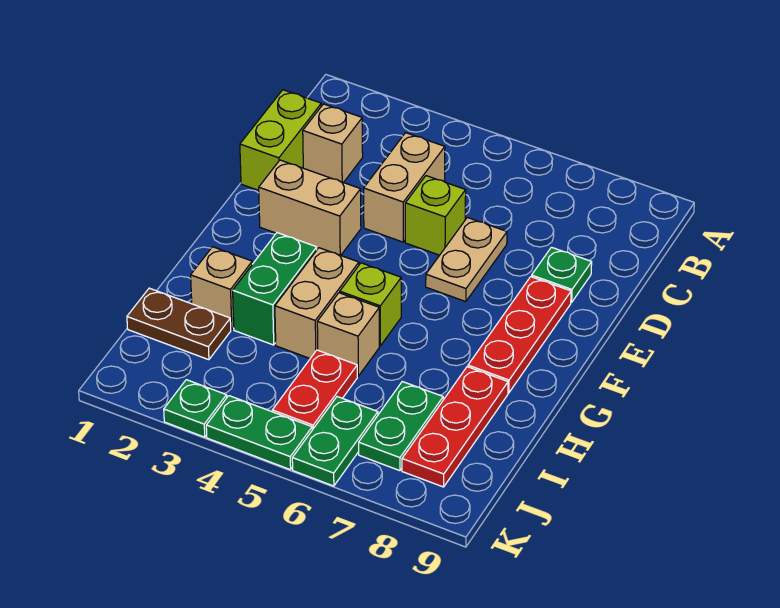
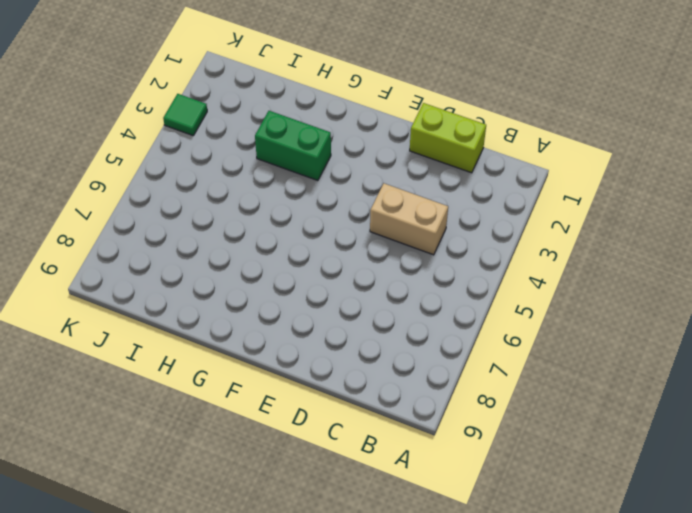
green 1x1 tile [163,94,207,135] -> green 1x1 plate [164,380,227,437]
none -> tan 1x1 brick [303,104,363,183]
none -> lime 1x1 brick [405,176,466,255]
none -> tan 1x2 plate [426,217,507,302]

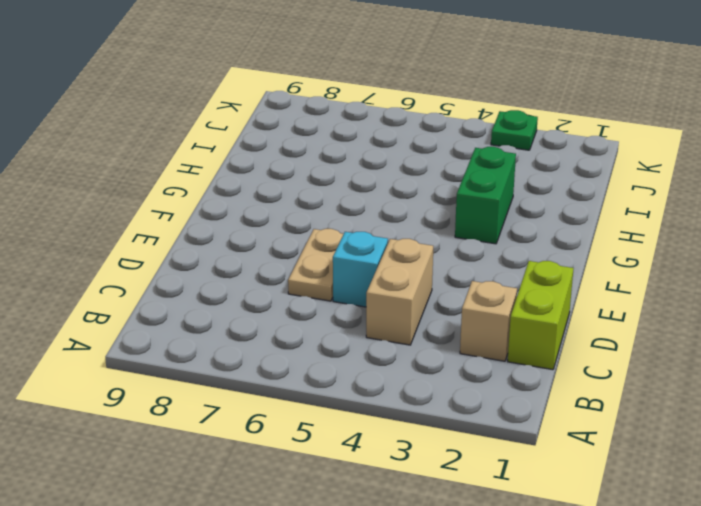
cyan 1x1 brick [333,232,388,307] -> lime 1x1 brick [405,176,466,255]
none -> green 1x1 plate [532,247,592,302]
none -> tan 1x2 brick [259,160,361,255]
none -> red 1x3 plate [468,277,571,393]

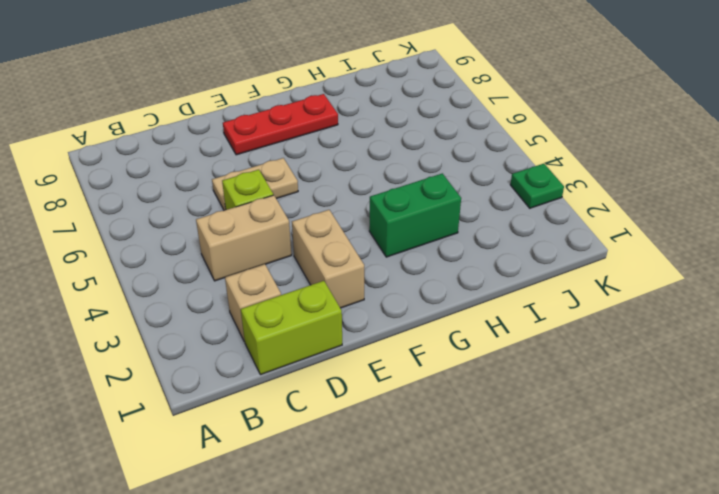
none -> green 1x1 plate [532,247,592,302]
none -> tan 1x2 brick [275,248,359,358]
none -> lime 1x1 brick [340,263,401,346]

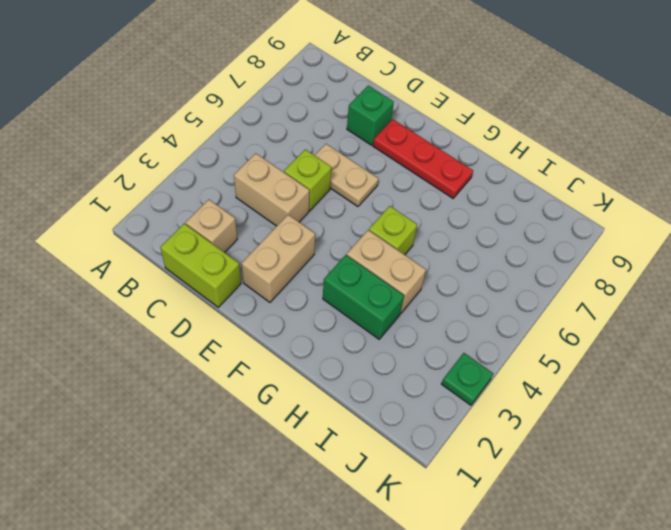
green 1x1 brick [347,86,394,145] -> green 1x1 plate [532,247,592,302]
none -> tan 1x1 brick [191,247,252,330]
none -> tan 1x1 brick [317,293,379,376]
none -> red 1x3 plate [402,367,508,487]

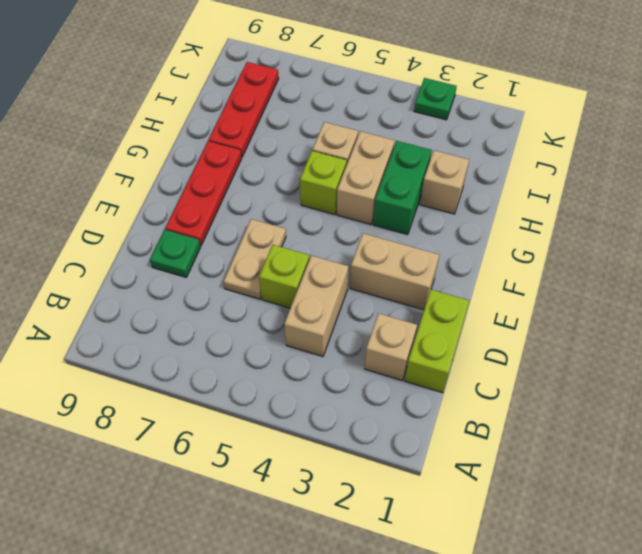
none -> brown 1x2 plate [127,288,231,360]
none -> red 1x2 plate [272,350,357,430]
none -> green 1x2 plate [359,382,443,471]

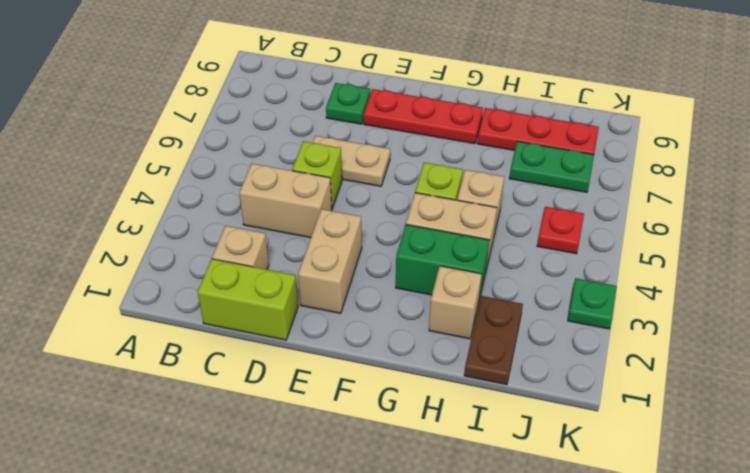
red 1x1 plate [537,207,584,254] -> red 1x2 plate [272,350,357,430]
none -> green 1x2 plate [292,397,378,486]
none -> green 1x2 plate [206,396,312,470]

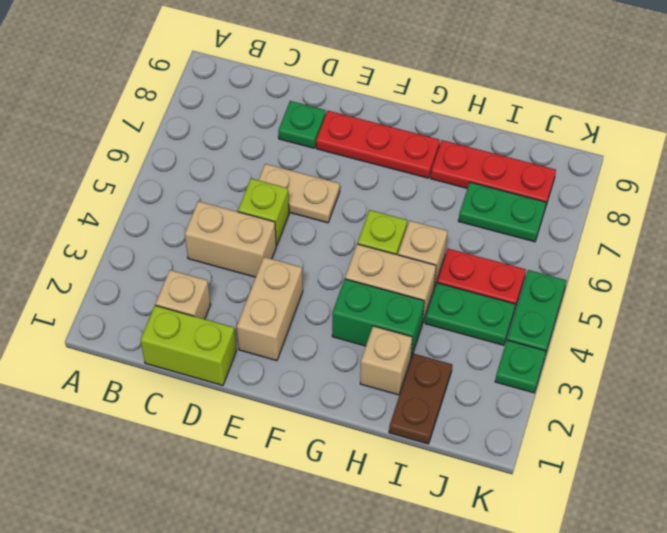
green 1x2 plate [425,283,515,345] -> green 1x2 plate moved to [292,397,378,486]

